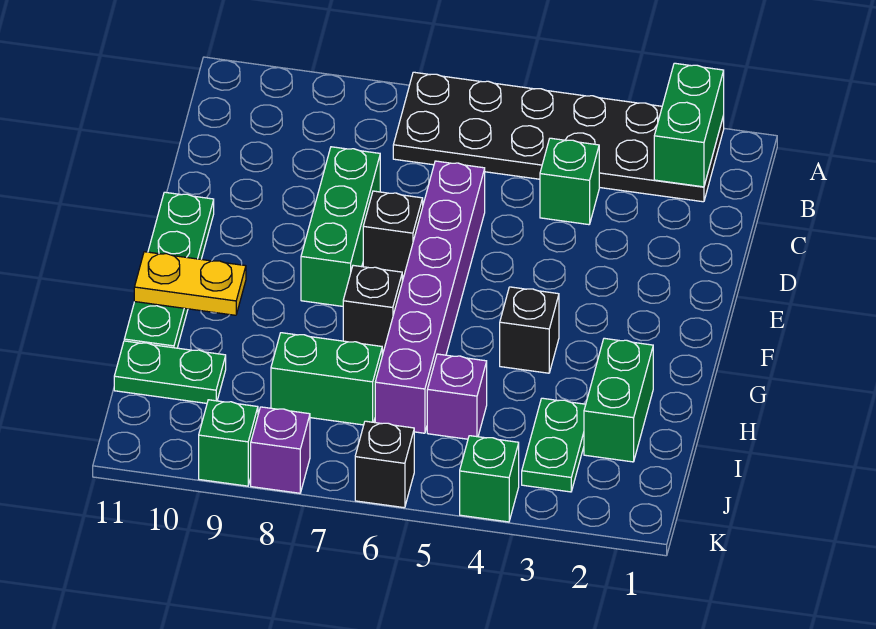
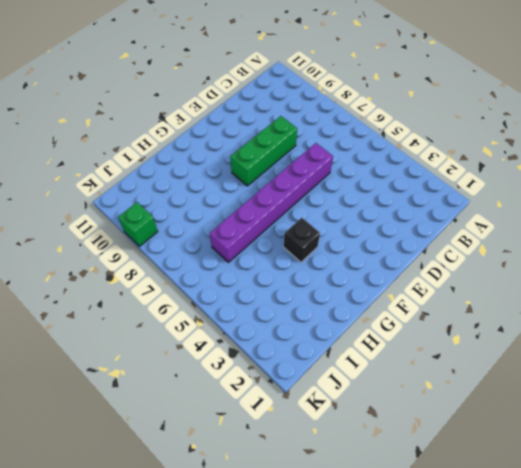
none -> black 2x6 plate [393,72,724,202]
none -> green 1x1 brick [540,138,599,225]
none -> black 1x1 brick [363,191,423,276]

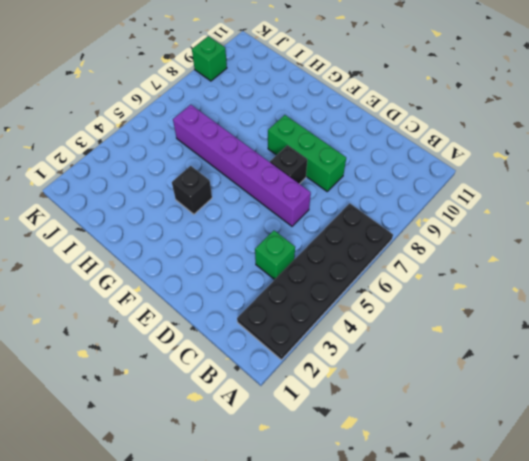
none -> green 1x4 plate [124,192,214,348]
none -> black 1x1 brick [343,265,402,351]
none -> green 1x2 brick [584,338,653,462]

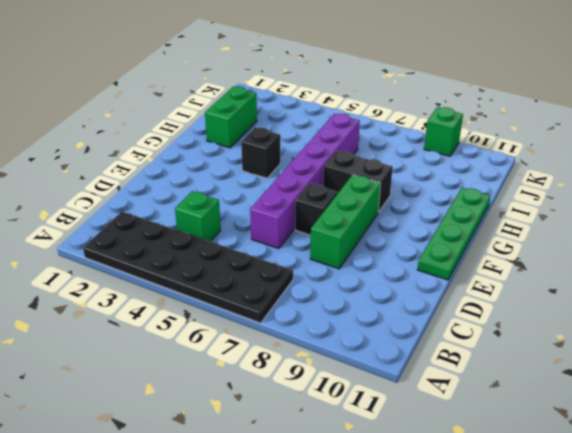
black 1x2 brick [323,151,393,212] -> black 1x1 brick [343,265,402,351]
none -> green 1x2 plate [522,398,586,492]
none -> purple 1x1 brick [427,354,487,439]
none -> green 1x2 brick [271,333,382,425]

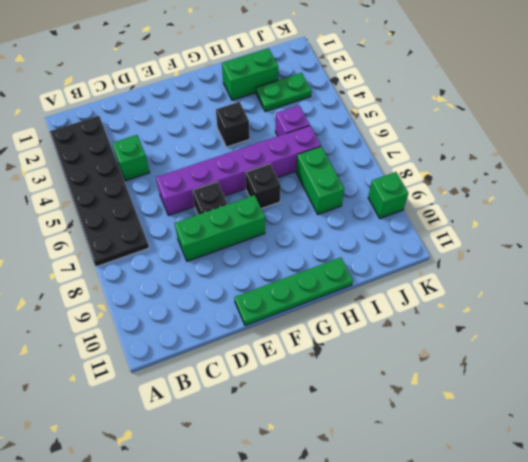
none -> green 1x2 plate [114,341,226,403]
none -> green 1x1 brick [460,436,519,522]
none -> black 1x1 brick [355,421,414,508]

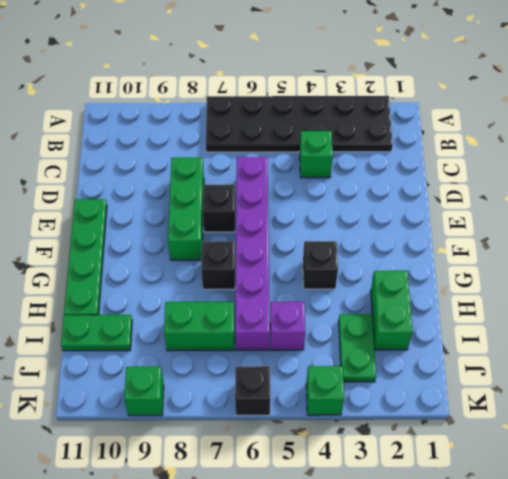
none -> purple 1x1 brick [251,407,310,493]
none -> green 1x2 brick [654,63,724,187]
none -> yellow 1x2 plate [134,252,246,315]

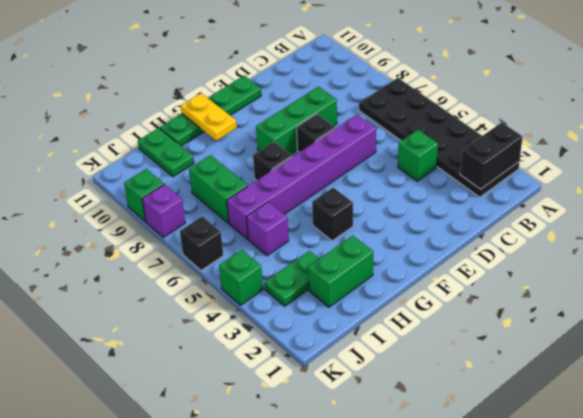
black 1x2 brick [460,122,522,189] -> green 1x2 brick [654,63,724,187]

